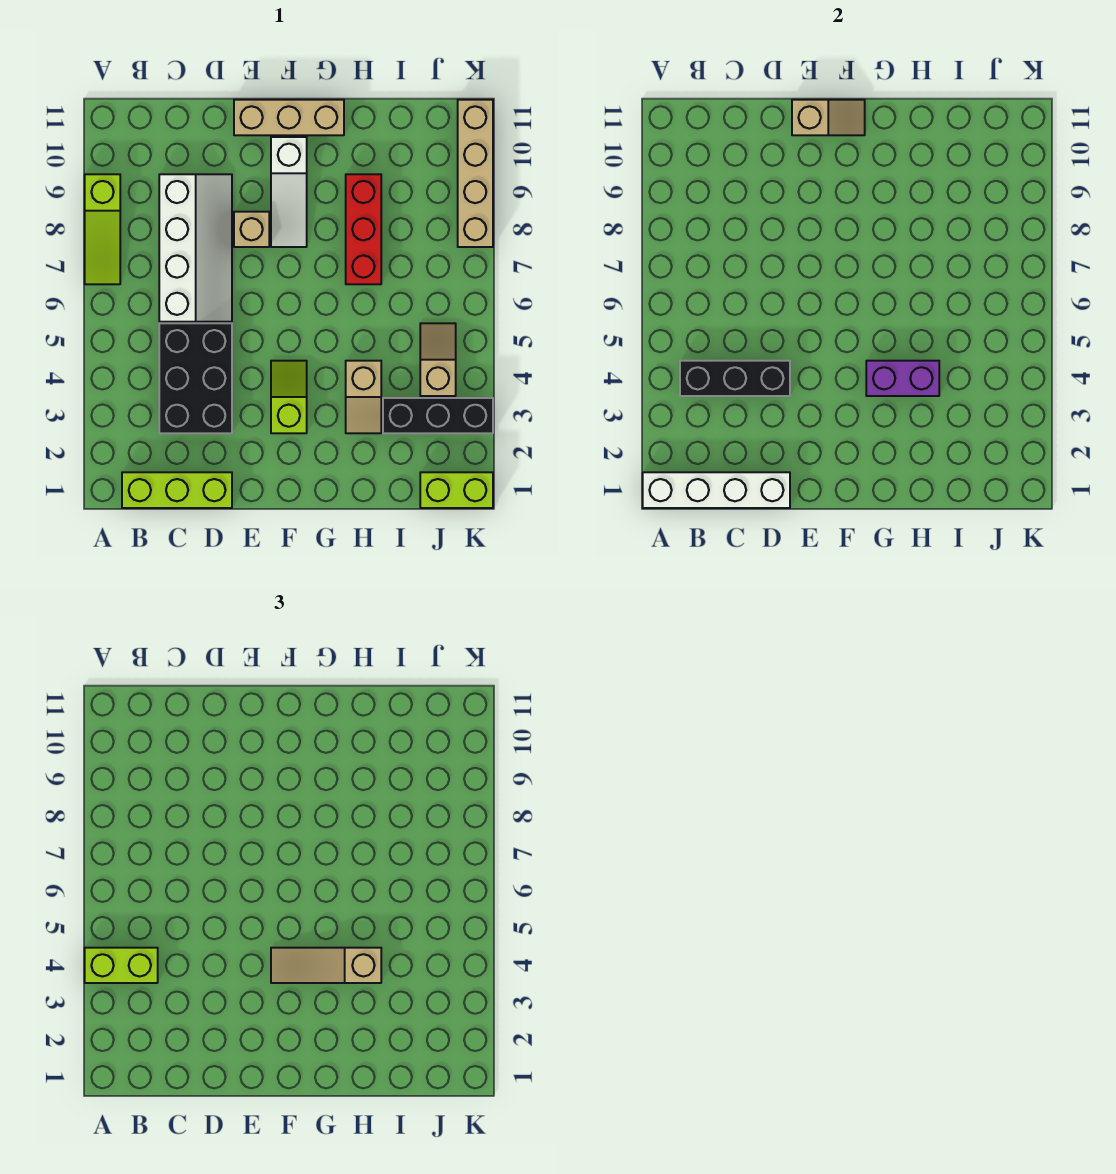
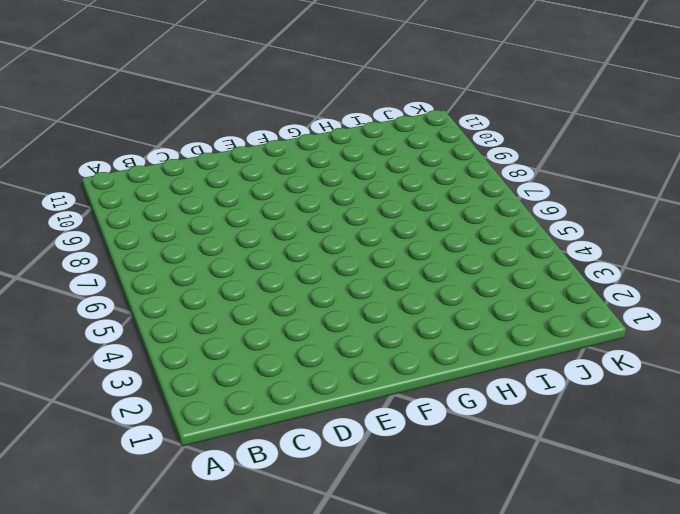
none -> lime 1x3 slope [85,174,120,284]
none -> lime 1x3 brick [122,472,232,508]
none -> black 2x3 brick [159,323,232,433]

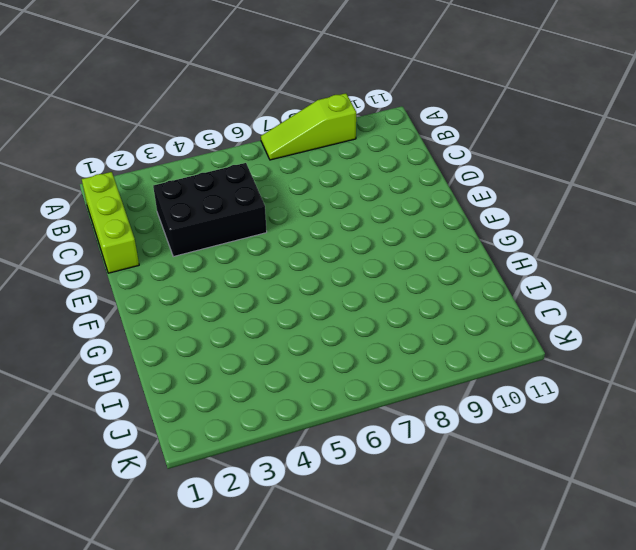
none -> white 2x4 slope [159,174,232,322]
none -> tan 1x1 brick [234,212,269,247]
none -> tan 1x3 brick [234,100,344,135]

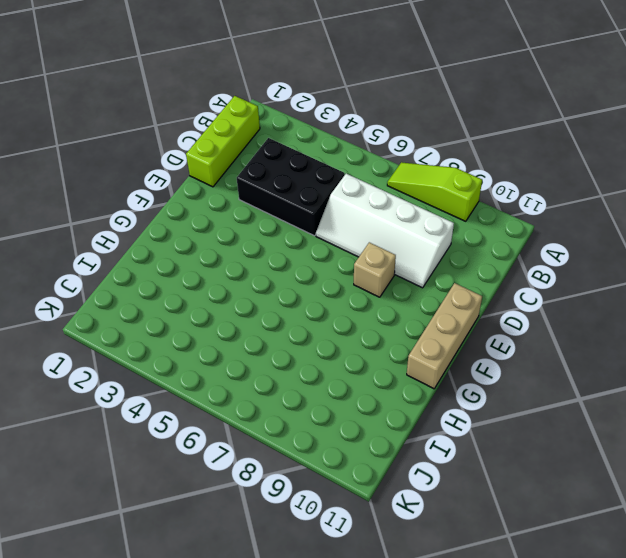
none -> lime 1x2 slope [271,361,307,433]
none -> white 1x3 slope [271,137,307,247]
none -> tan 1x2 slope [346,361,381,433]

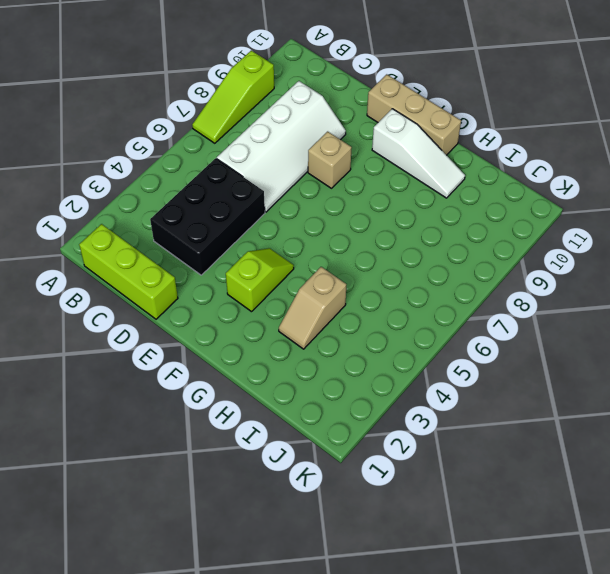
white 1x3 slope [372,109,465,198] -> white 1x3 slope turned to [271,137,307,247]
none -> red 1x3 brick [346,174,381,284]
none -> black 1x3 brick [383,398,493,433]
none -> lime 1x2 brick [420,472,493,508]

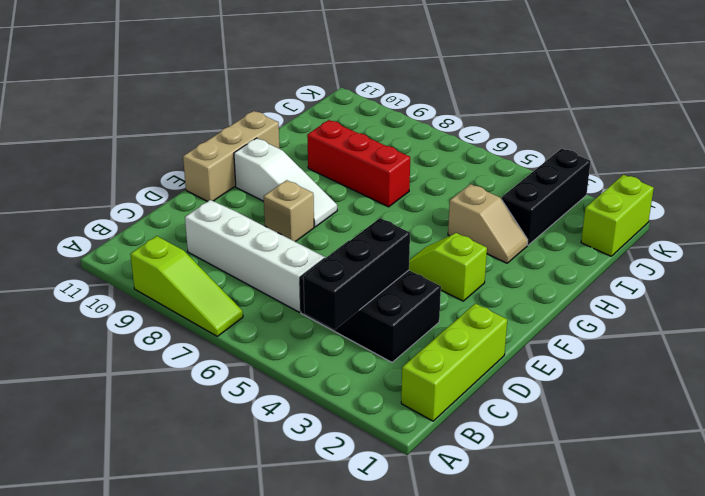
none -> tan 1x2 slope [420,323,456,396]
none -> tan 1x4 brick [458,100,493,247]
none -> white 1x4 brick [643,472,790,508]

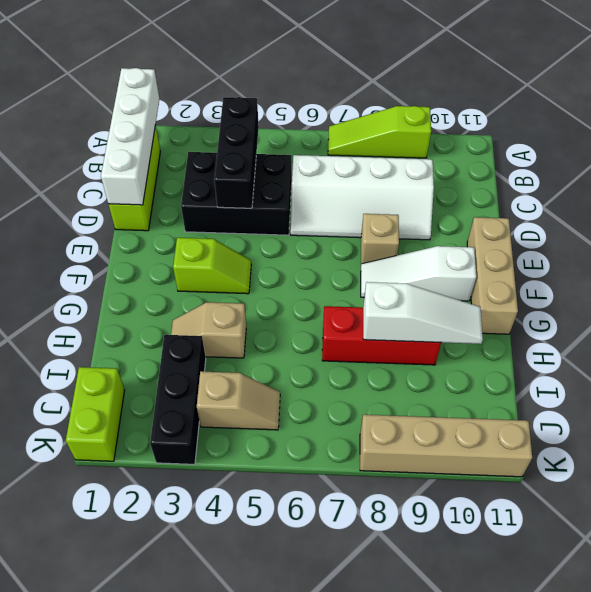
white 1x3 slope [363,282,483,344] -> none
none -> tan 1x2 slope [792,100,865,135]
none -> purple 1x2 brick [866,361,939,396]
none -> lime 1x2 brick [85,948,158,983]

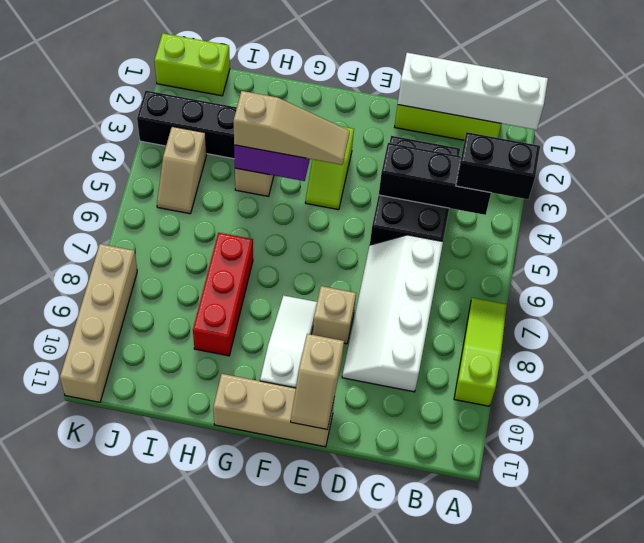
black 1x2 brick [456,132,540,199] -> lime 1x2 brick [85,948,158,983]
tan 1x2 slope [291,334,344,429] -> tan 1x2 slope turned to [792,100,865,135]

